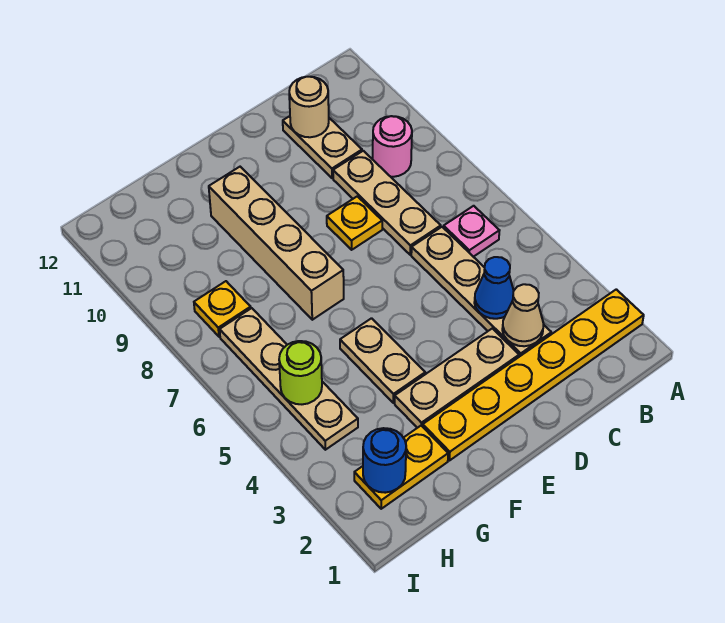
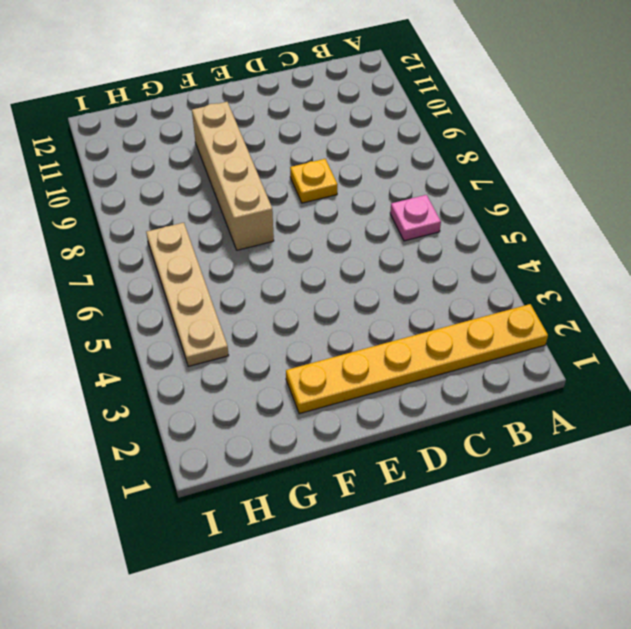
none -> pink 1x1 round brick [373,116,412,177]
none -> tan 1x4 plate [411,227,551,357]
none -> tan 1x3 plate [333,151,441,255]

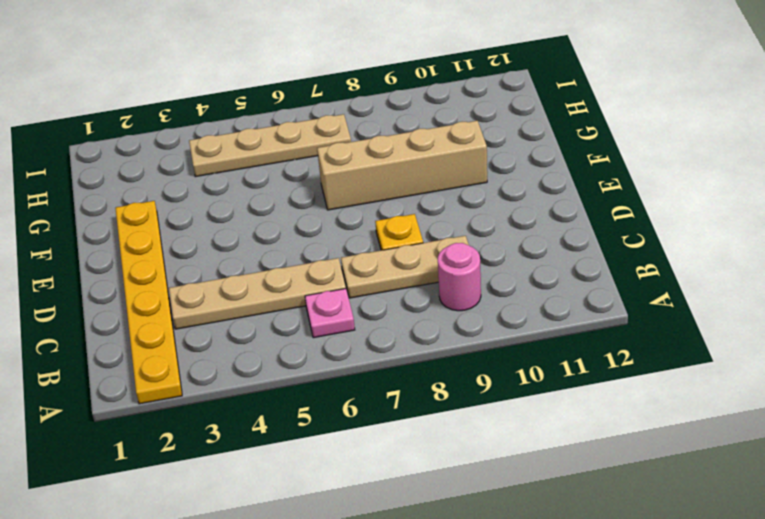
none -> tan 1x2 plate [283,116,362,178]
none -> tan 1x3 plate [395,328,519,428]
none -> tan 1x2 plate [340,318,425,403]

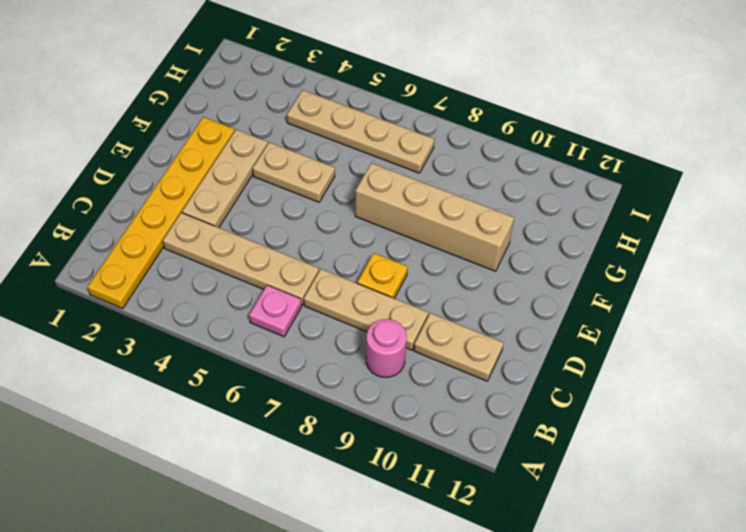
none -> yellow 1x2 plate [354,426,448,509]
none -> yellow 1x1 plate [194,281,251,337]
none -> tan 1x1 cone [502,284,544,346]

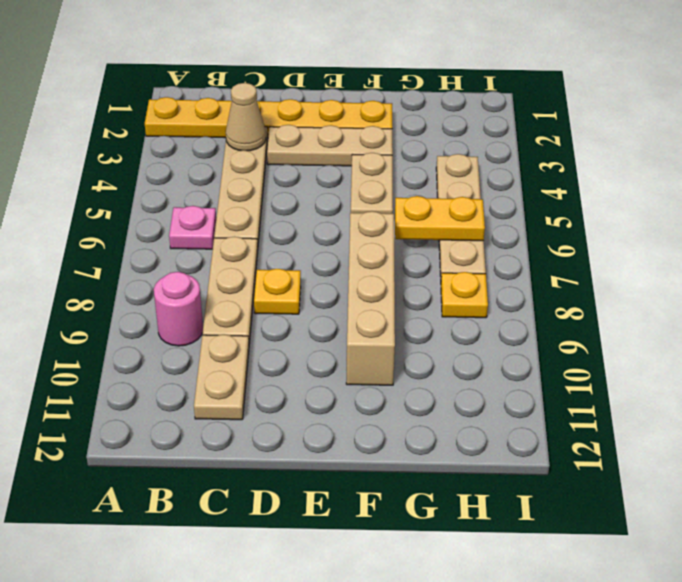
yellow 1x2 plate [395,196,485,241] -> yellow 1x2 plate moved to [354,426,448,509]
none -> blue 1x1 cone [474,257,514,319]
none -> tan 1x1 round brick [289,77,329,137]
none -> blue 1x1 round brick [363,428,406,493]

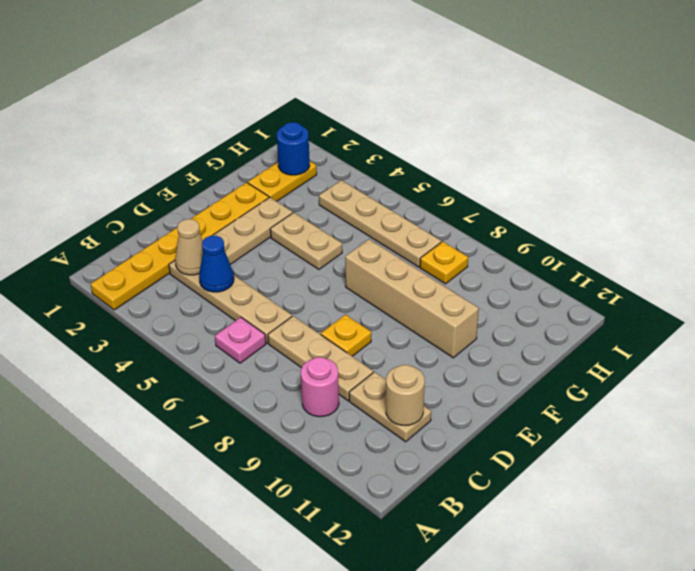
none -> lime 1x1 round brick [279,341,322,404]

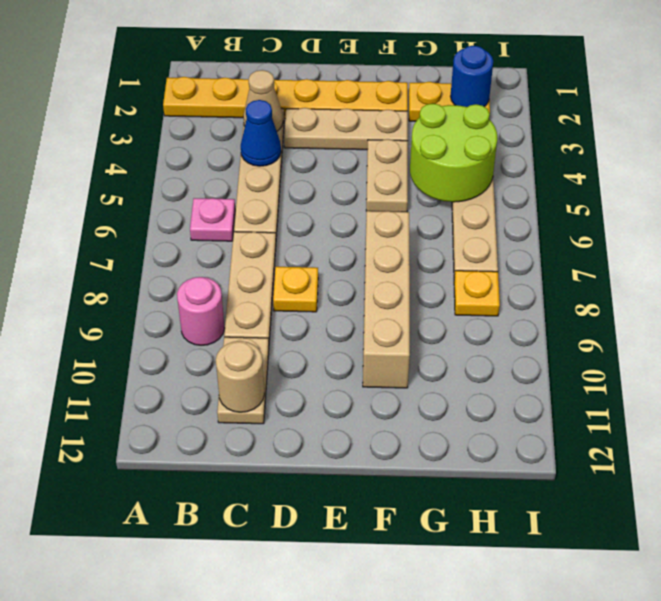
lime 2x2 round brick [410,104,497,202] -> lime 1x1 round brick [279,341,322,404]

